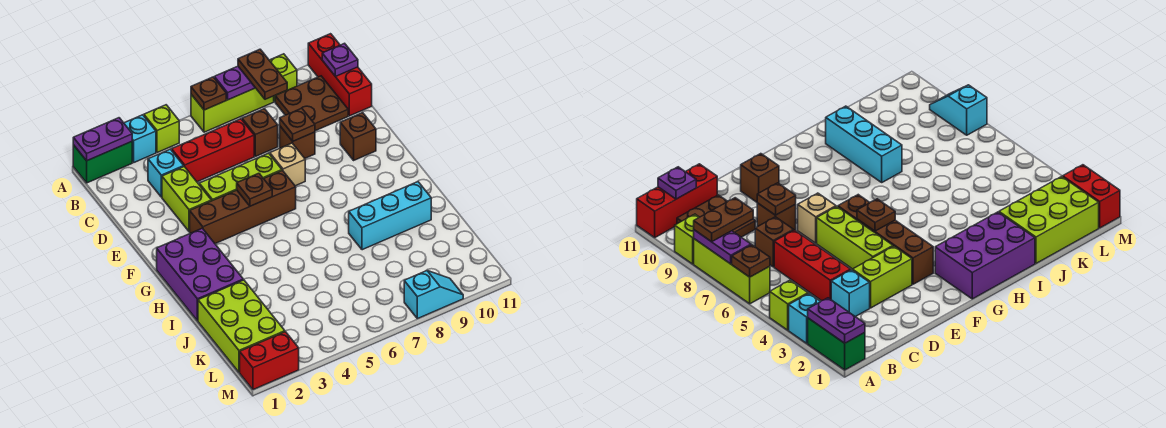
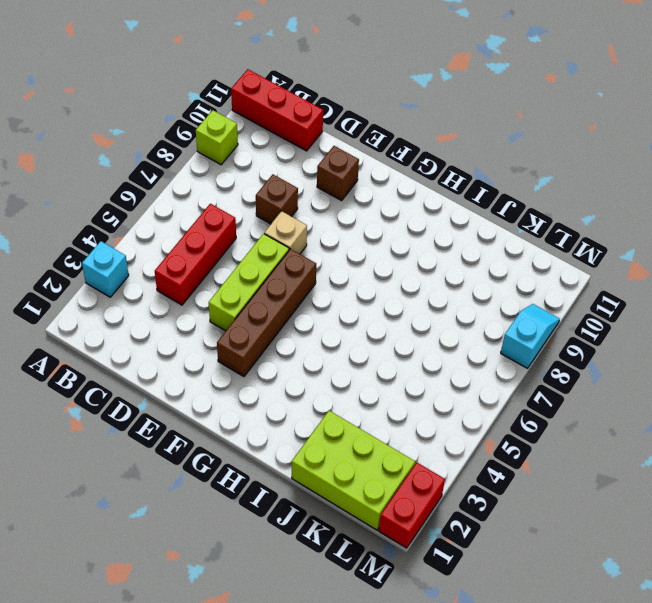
none -> green 1x2 brick [73,142,132,183]
none -> lime 1x1 brick [144,105,179,153]
none -> lime 1x3 brick [191,88,274,132]

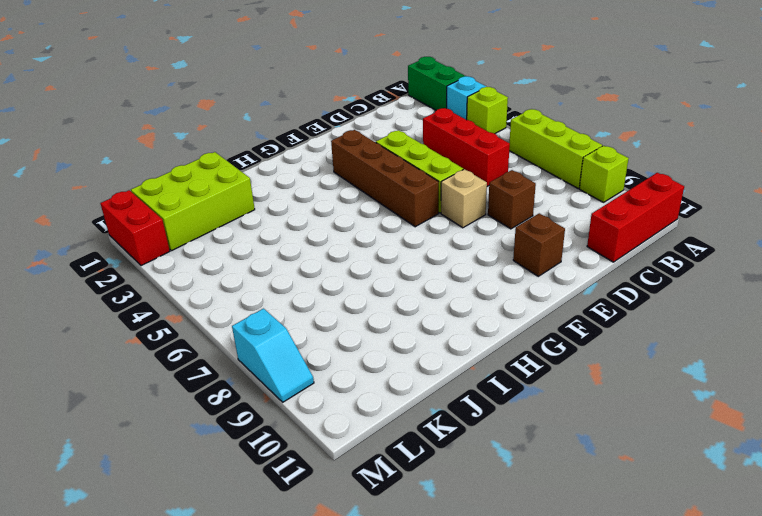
none -> brown 2x2 plate [275,76,348,131]
none -> cyan 1x1 brick [148,149,184,197]
none -> brown 1x1 brick [242,109,278,156]

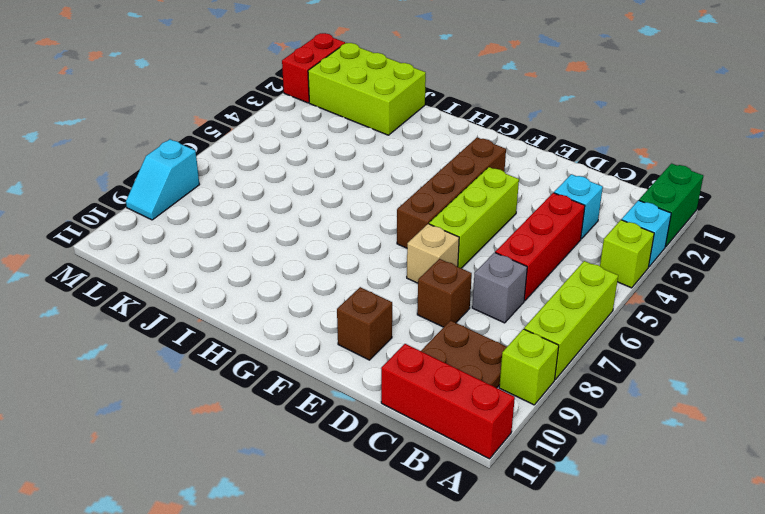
grey 1x1 brick [472,253,527,323] -> brown 1x1 brick [242,109,278,156]
none -> lime 1x2 brick [162,167,211,232]
none -> purple 2x3 brick [157,228,243,321]
none -> cyan 1x3 brick [349,182,431,250]

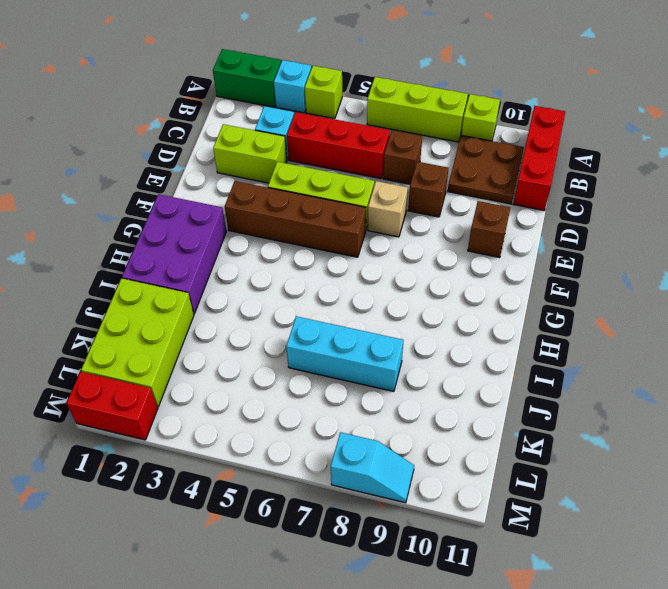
lime 1x2 brick [213,124,287,183] -> lime 1x2 brick turned to [162,167,211,232]
cyan 1x3 brick [286,316,403,391] -> cyan 1x3 brick moved to [349,182,431,250]
none -> purple 1x2 plate [73,118,132,161]
none -> brown 1x1 plate [191,77,226,110]
none -> purple 1x2 plate [214,66,255,100]

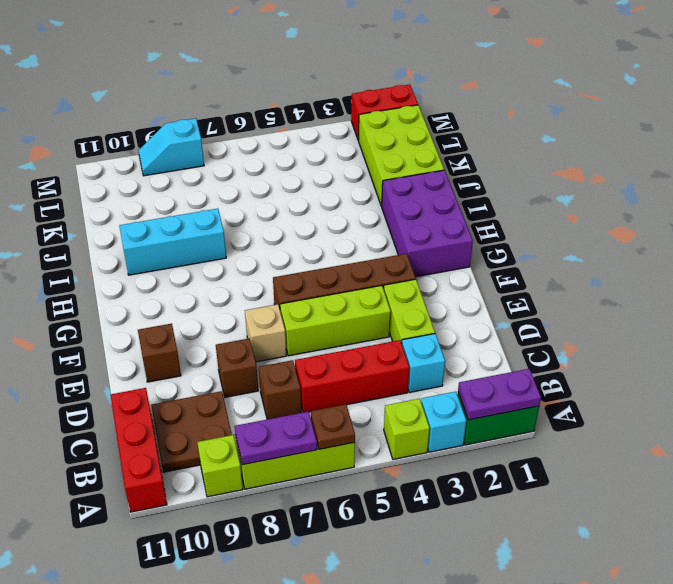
none -> purple 1x1 plate [322,43,358,77]
none -> brown 1x1 plate [280,108,315,141]
none -> brown 1x1 plate [237,173,272,206]

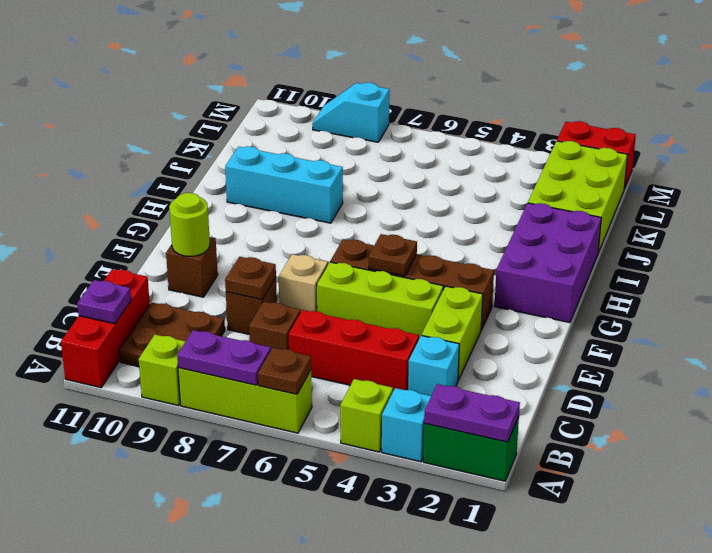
lime 1x1 round brick [169,193,210,256] -> none
none -> brown 1x2 plate [238,49,287,99]

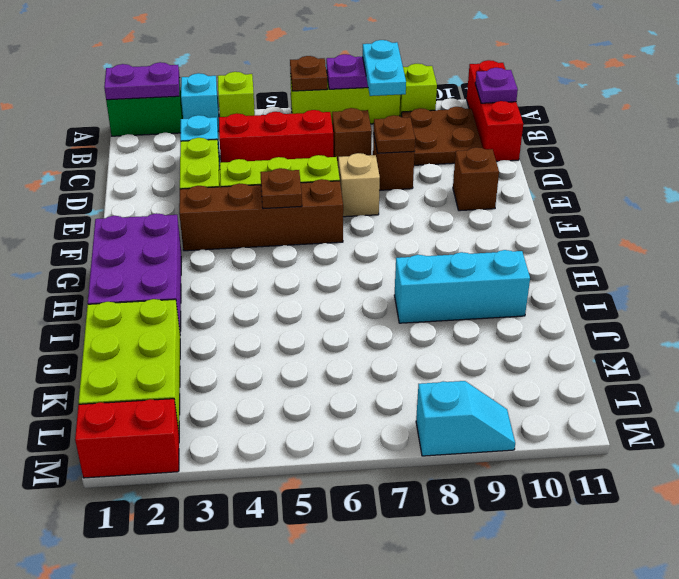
cyan 1x2 plate [363,40,406,96] -> brown 1x2 plate [238,49,287,99]

